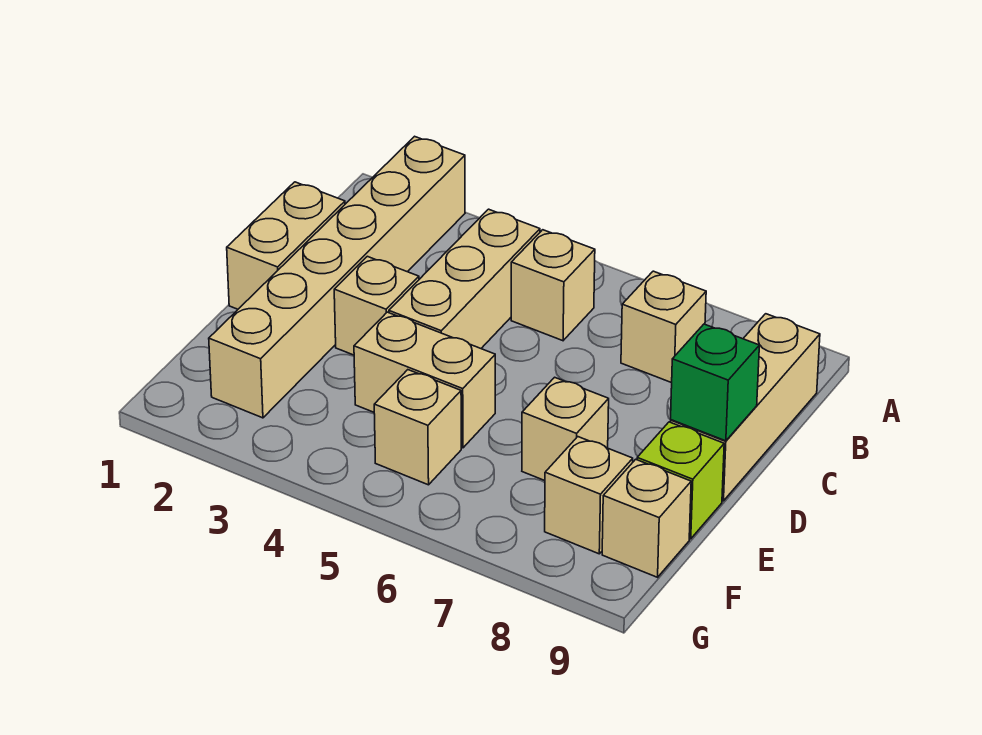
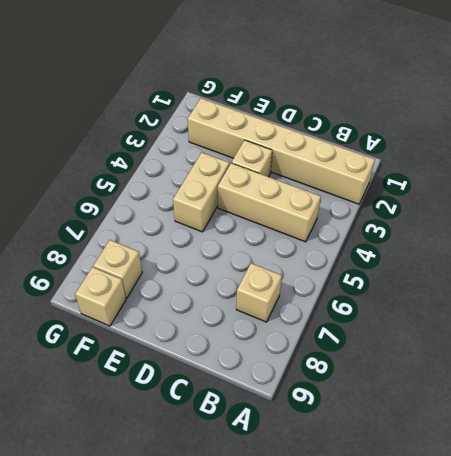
none -> tan 1x1 brick [511,230,595,341]
none -> tan 1x3 brick [670,314,820,501]
none -> tan 1x2 brick [227,182,345,309]

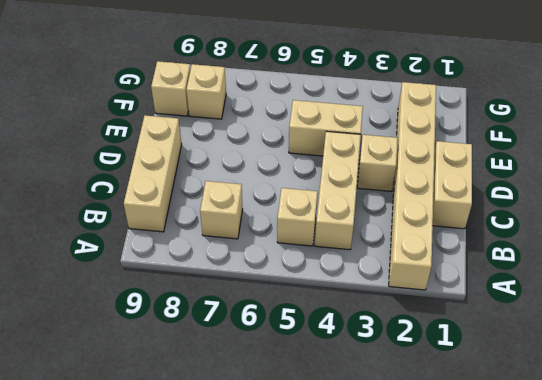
none -> tan 1x1 brick [522,377,609,481]
none -> lime 1x1 brick [637,422,724,539]
none -> tan 1x1 brick [374,370,461,485]

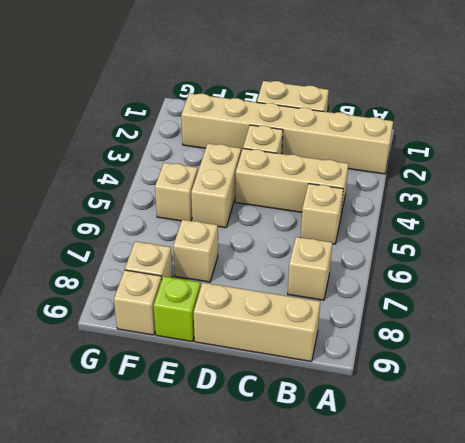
none -> green 1x1 brick [671,324,759,441]

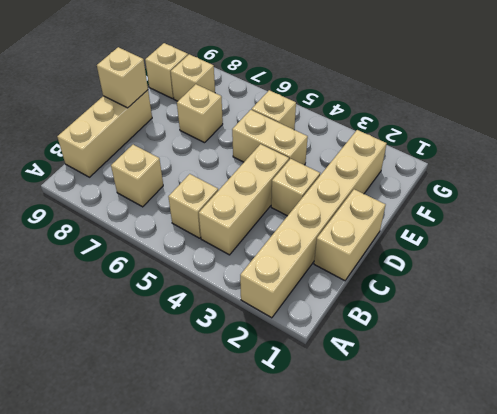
tan 1x1 brick [97,47,148,108] -> green 1x1 brick [671,324,759,441]
none -> lime 1x1 brick [637,422,724,539]

